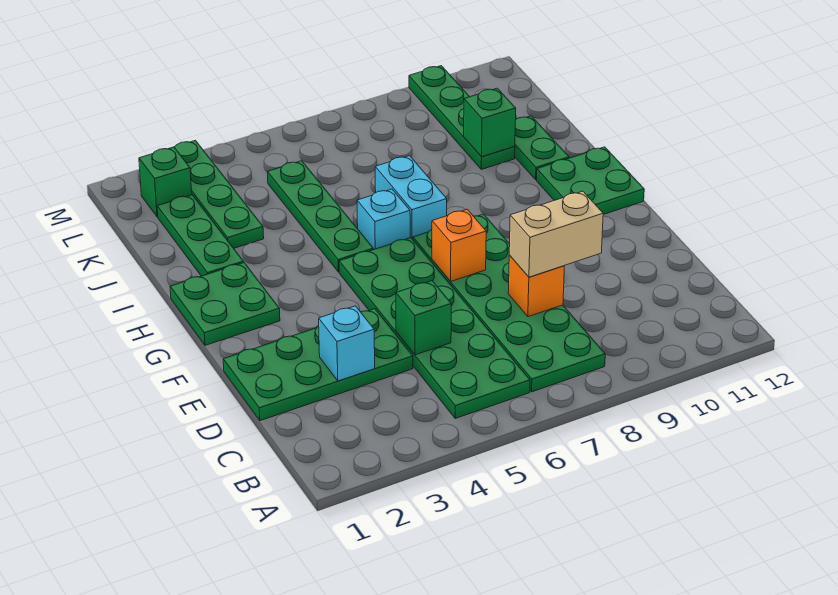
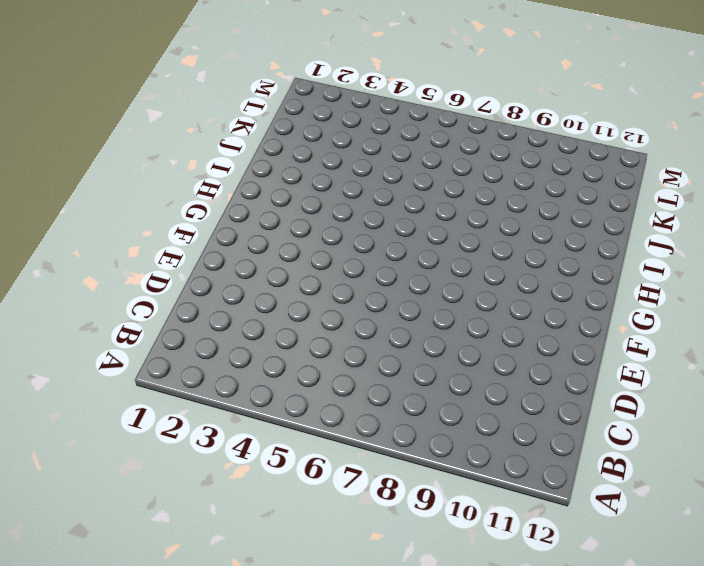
none -> green 2x6 plate [339,238,530,418]
none -> green 2x6 plate [413,214,605,392]
none -> green 2x4 plate [223,309,413,421]

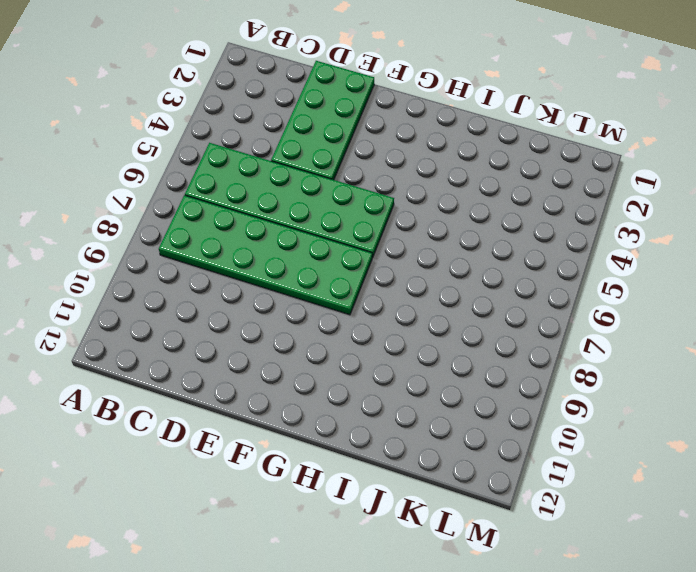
none -> green 2x2 plate [170,263,280,345]
none -> green 2x2 plate [537,147,644,215]
none -> green 1x4 plate [267,161,373,272]

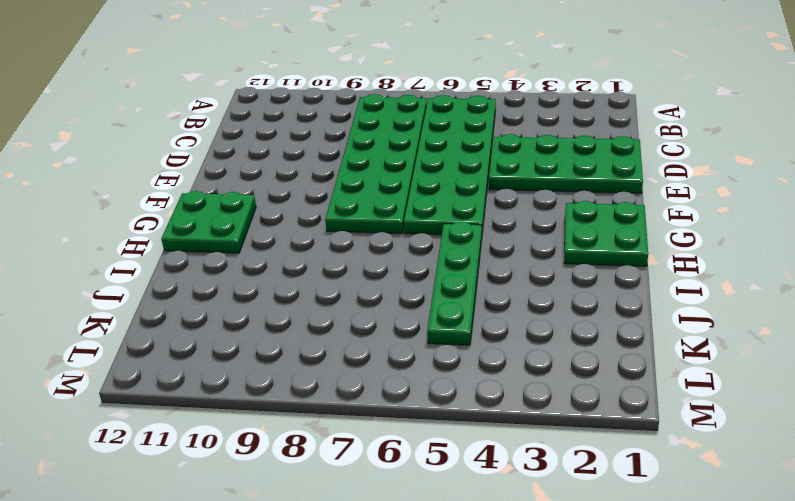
none -> cyan 1x1 brick [357,189,410,250]
none -> cyan 1x2 brick [375,156,447,239]
none -> green 1x3 plate [157,195,243,276]

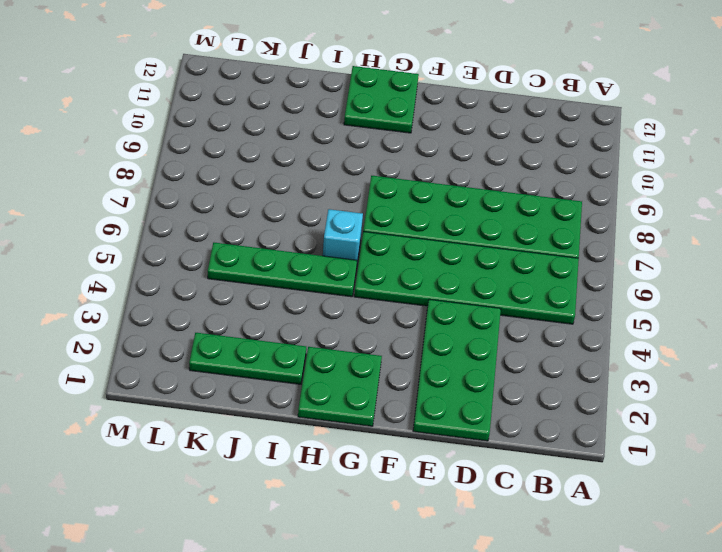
none -> cyan 1x2 brick [375,156,447,239]
none -> green 1x2 plate [515,116,569,180]
none -> green 1x4 plate [175,140,264,248]

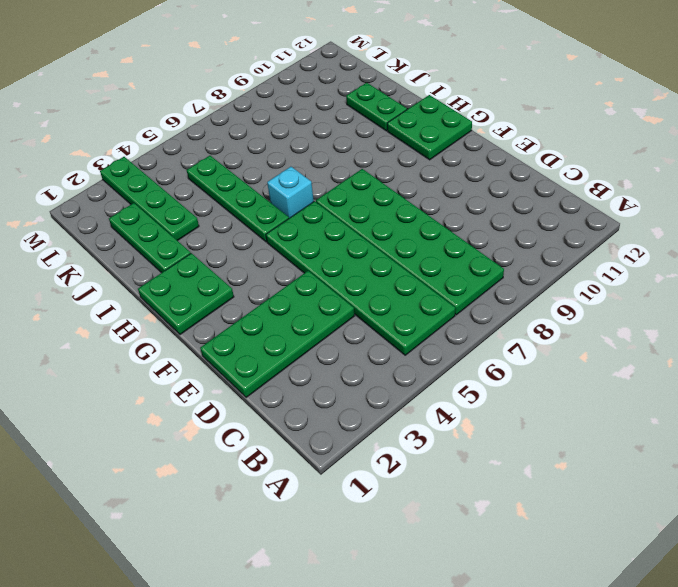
none -> cyan 1x2 brick [375,156,447,239]
none -> green 1x4 plate [409,66,515,169]
none -> green 1x1 brick [139,147,192,217]

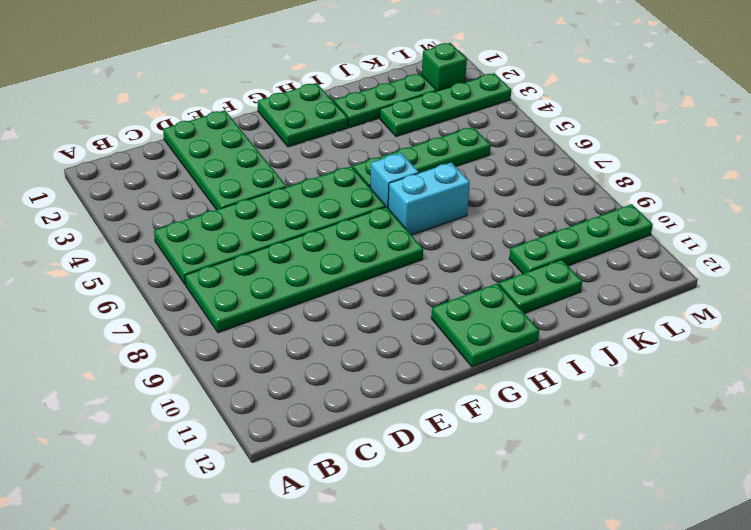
none -> cyan 1x1 brick [319,306,375,381]
none -> green 1x1 brick [396,281,451,355]
none -> orange 1x1 brick [508,255,564,317]

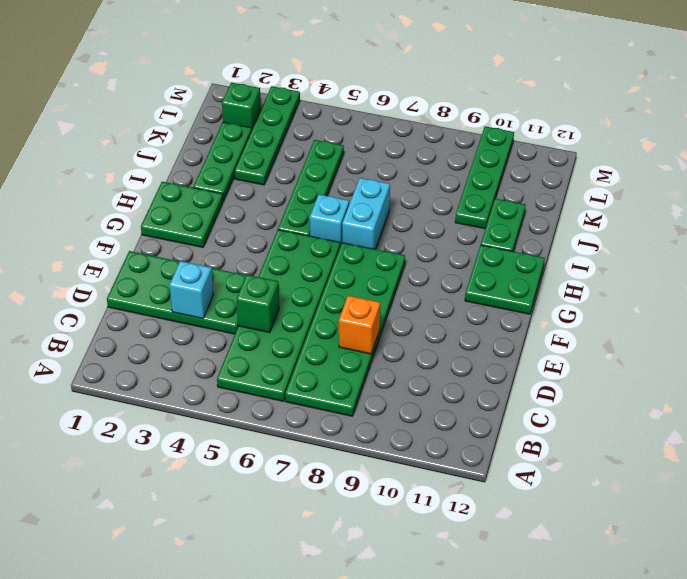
none -> orange 1x1 brick [432,209,486,281]
none -> green 1x1 brick [464,88,516,157]
none -> tan 1x2 brick [509,191,603,277]

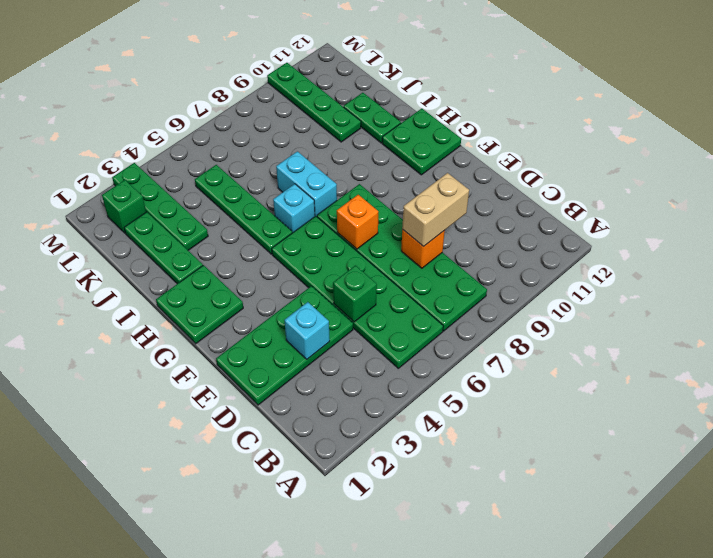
none -> green 1x1 brick [464,88,516,157]

